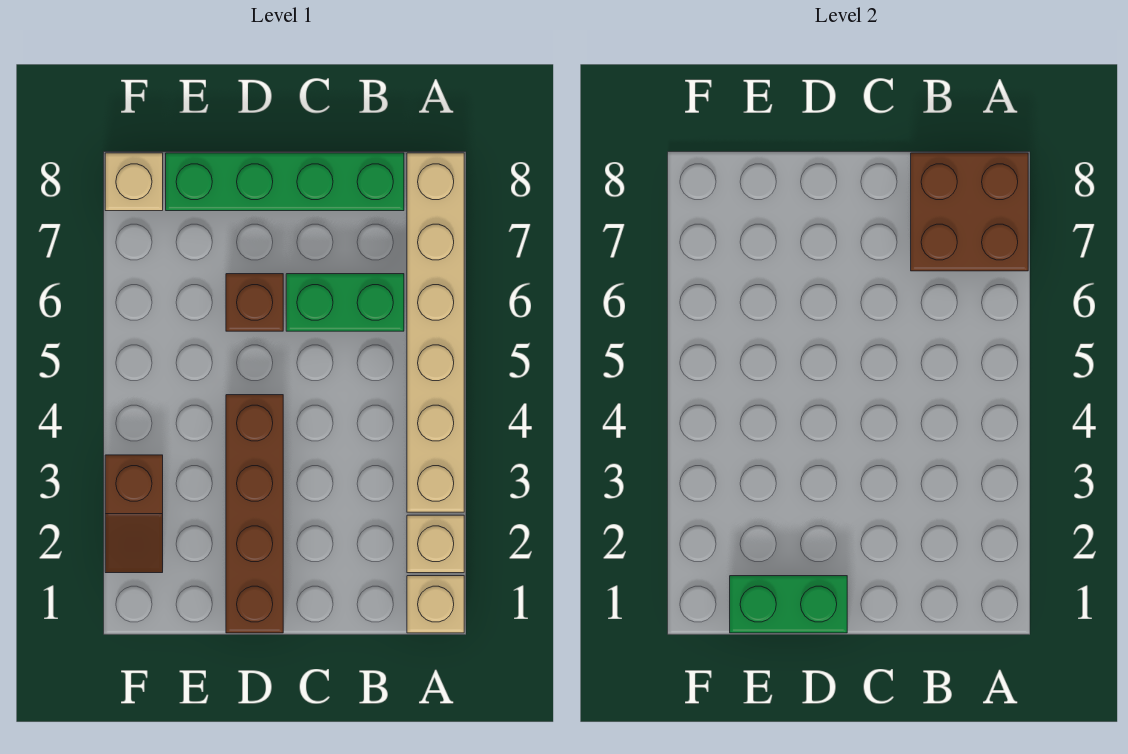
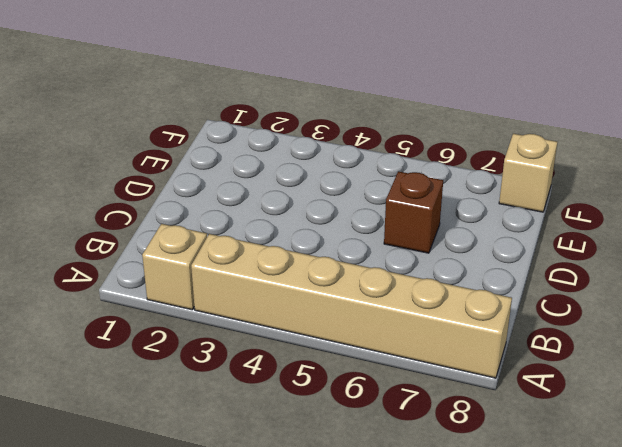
none -> tan 1x1 brick [407,576,464,633]
none -> green 1x2 brick [286,274,404,331]

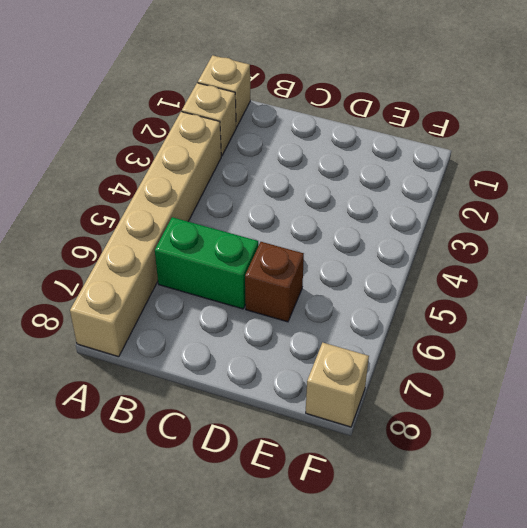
none -> green 1x4 brick [166,153,404,211]
none -> brown 1x4 brick [226,395,283,633]

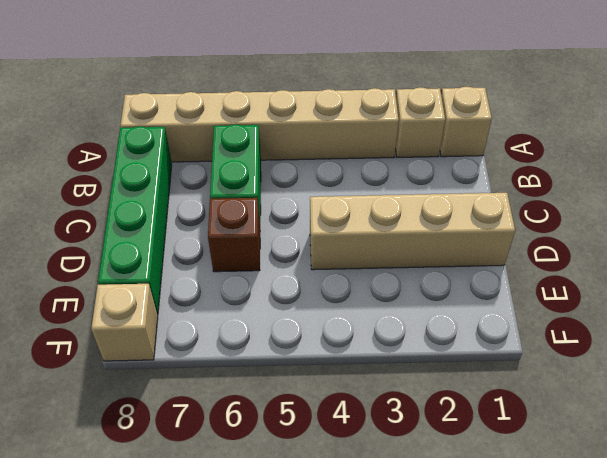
tan 1x4 brick [310,193,515,270] -> brown 1x4 brick [226,395,283,633]
none -> brown 1x2 slope [105,455,163,573]
none -> brown 2x2 brick [911,153,1028,271]

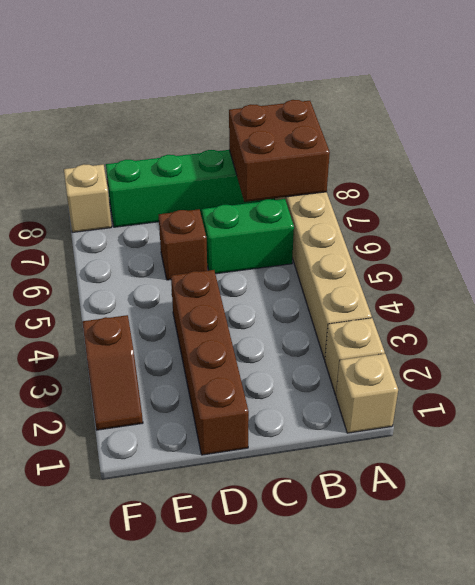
none -> green 1x2 brick [730,576,847,633]

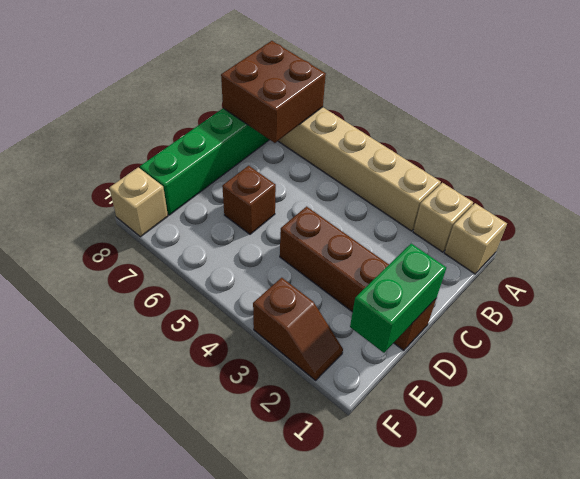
none -> green 1x2 brick [286,274,404,331]

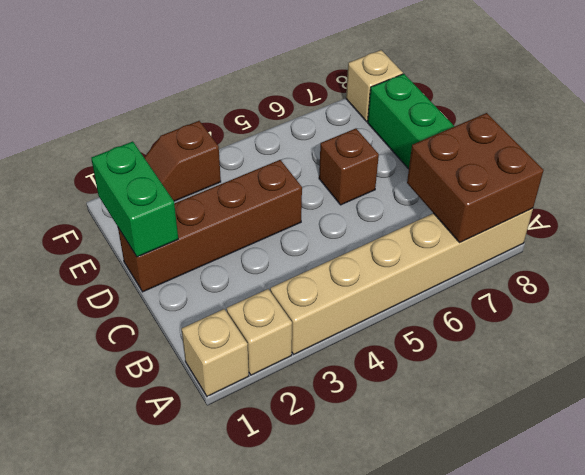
none -> green 1x2 brick [286,274,404,331]

